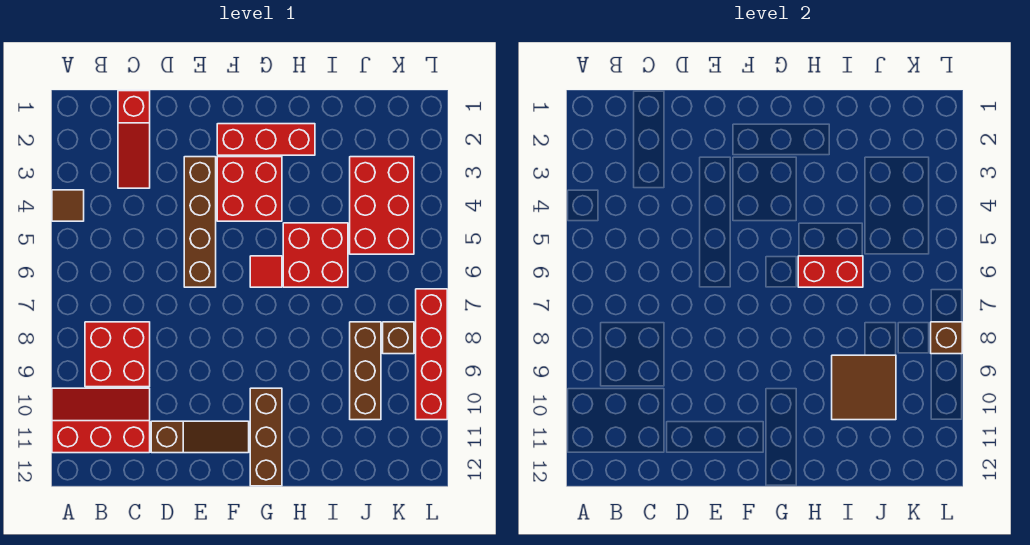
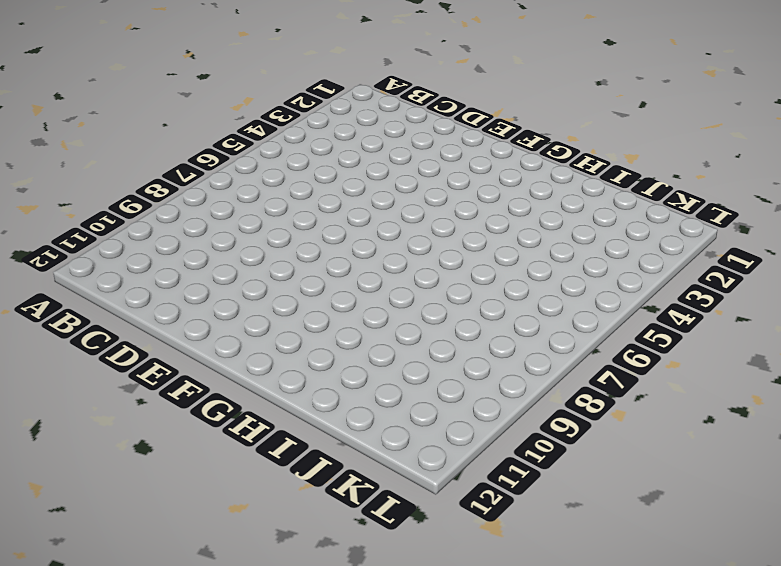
none -> brown 1x1 tile [52,190,84,221]
none -> red 2x3 slope [52,388,150,453]
none -> red 2x2 brick [85,322,150,387]

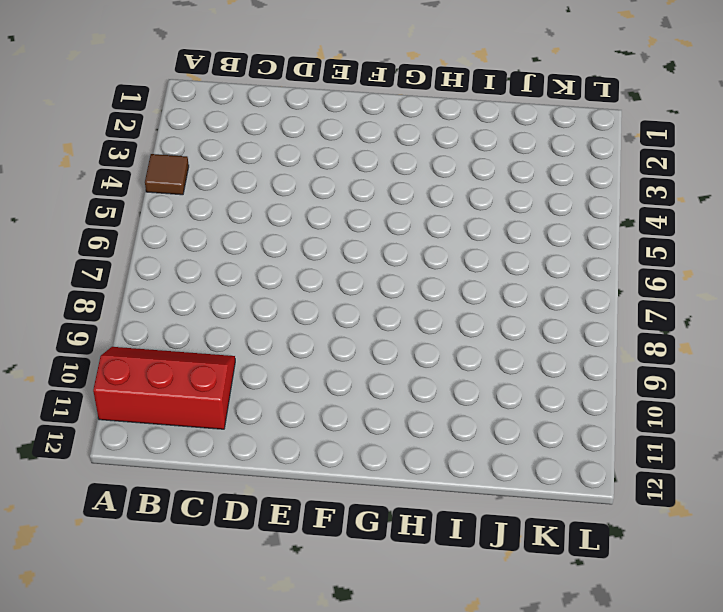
none -> red 2x2 brick [85,322,150,387]
none -> red 1x3 slope [118,91,150,188]
none -> brown 1x3 slope [151,421,249,453]

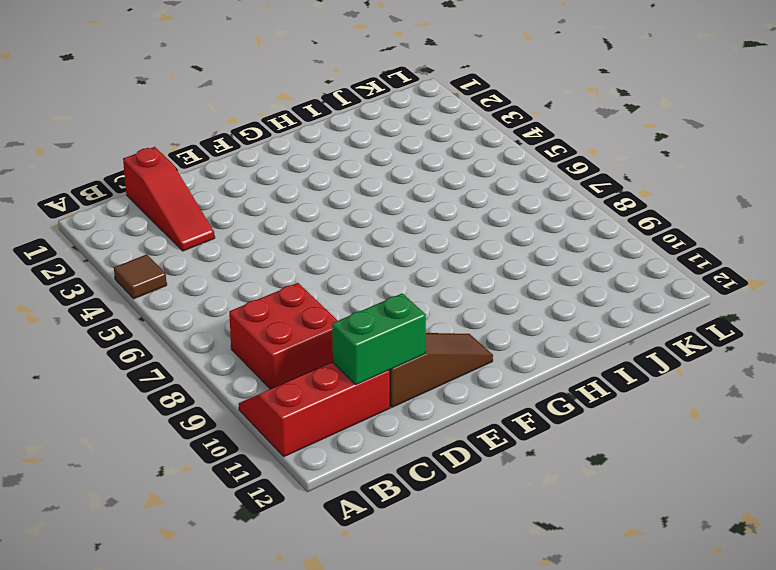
green 1x2 brick [332,293,426,385] -> none
none -> brown 1x4 brick [184,157,216,287]
none -> red 1x3 brick [217,124,315,155]
none -> red 2x2 brick [217,157,282,221]

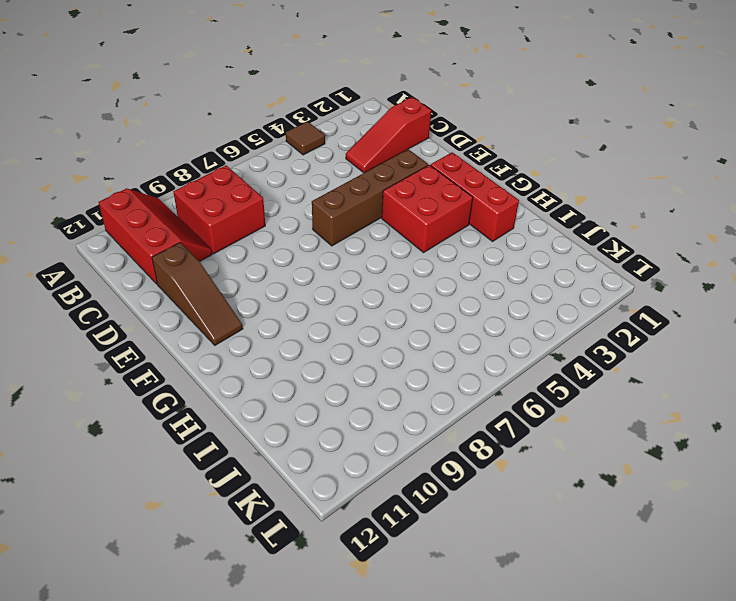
none -> red 1x1 tile [250,256,282,287]
none -> brown 1x3 brick [250,388,282,486]
none -> red 2x2 brick [283,223,348,287]

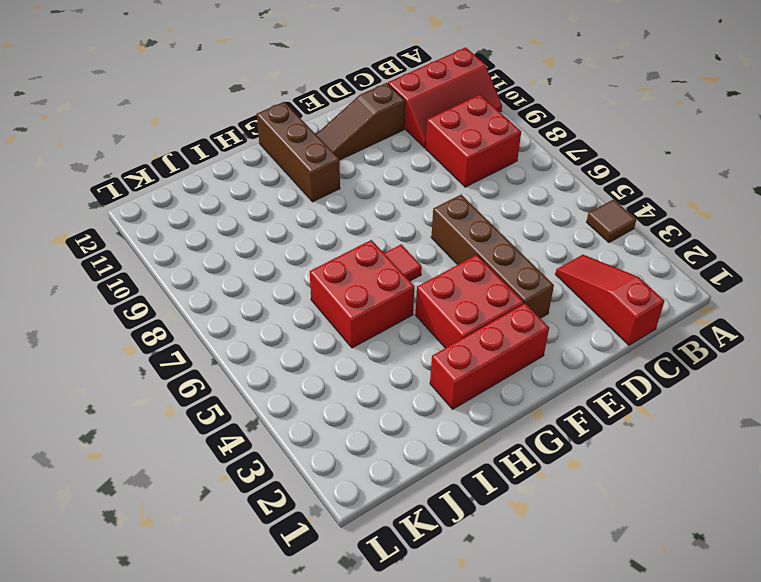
none -> red 2x3 brick [350,157,414,254]
none -> brown 1x3 brick [350,322,381,420]
none -> brown 1x1 brick [383,322,414,354]

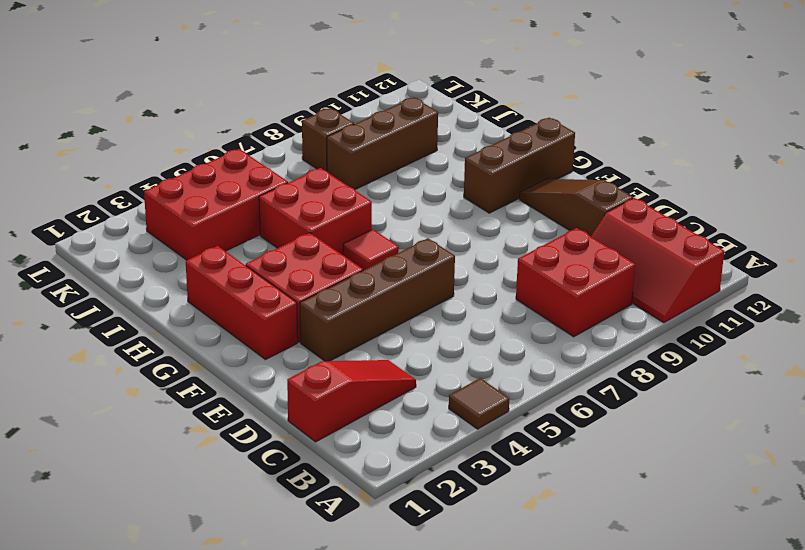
none -> red 1x4 brick [416,289,447,420]
none -> red 1x2 brick [798,256,863,287]
none -> brown 2x2 tile [832,355,896,420]

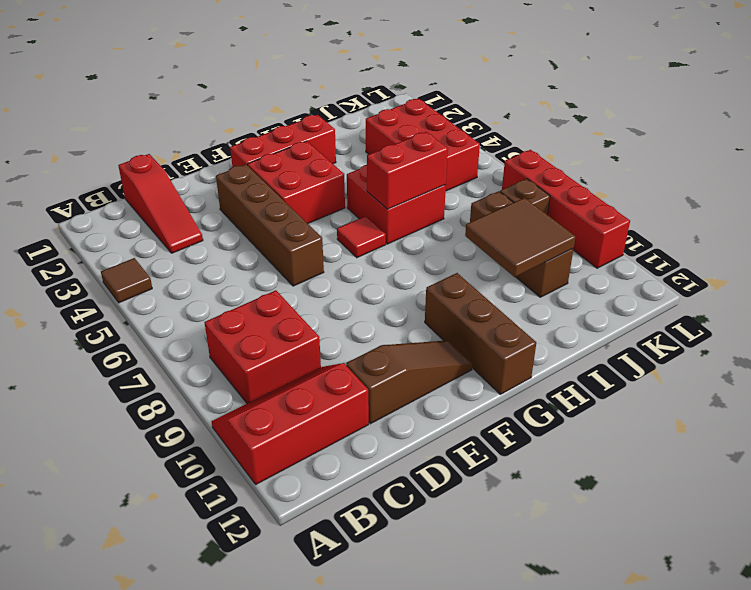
none -> brown 1x1 brick [931,322,962,354]

